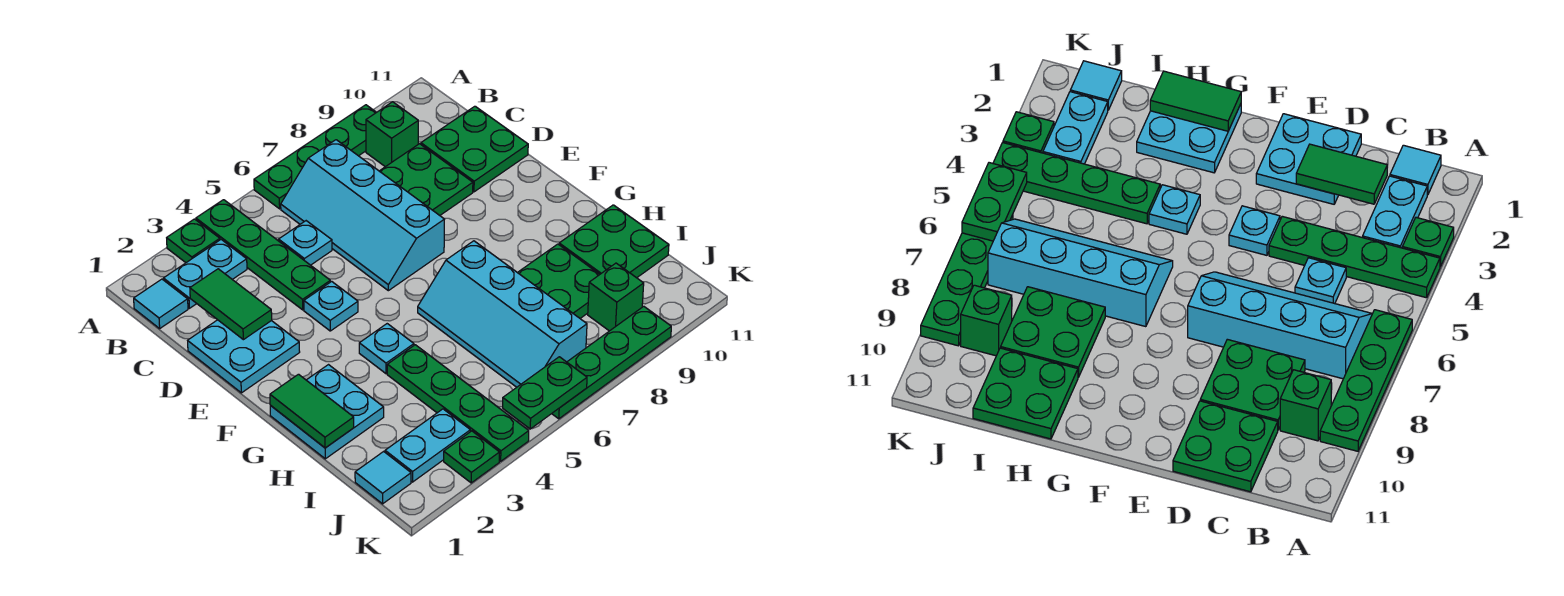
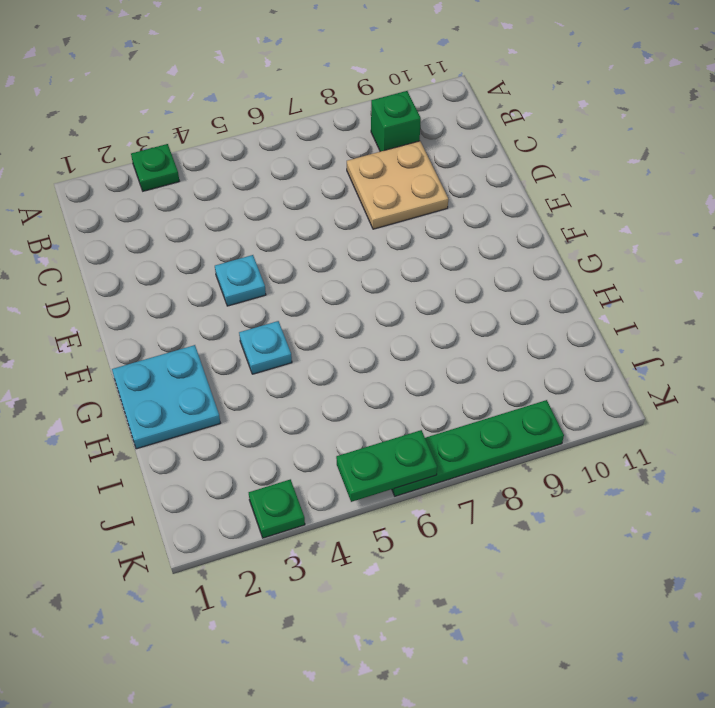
tan 2x2 plate [347,141,448,229] -> green 2x2 plate [380,144,473,215]
none -> green 1x4 plate [196,200,330,310]
none -> green 1x4 plate [254,105,376,209]
none -> cyan 1x1 tile [134,279,188,328]

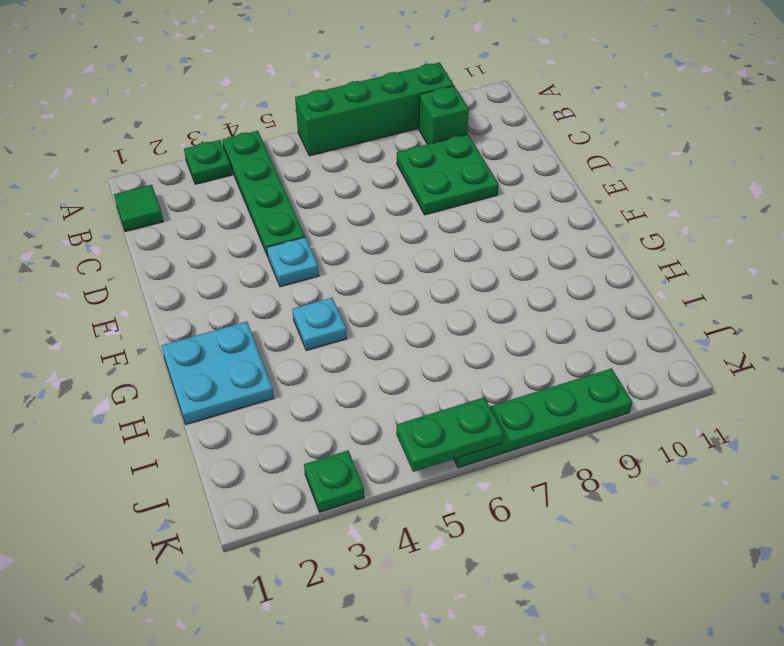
green 1x4 brick [295,63,454,156] -> green 1x4 plate [254,105,376,209]
green 1x1 tile [114,185,163,232] -> cyan 1x1 tile [134,279,188,328]
none -> cyan 1x2 plate [163,240,247,308]
none -> cyan 2x4 slope [281,140,445,291]
none -> cyan 1x1 plate [279,221,332,265]

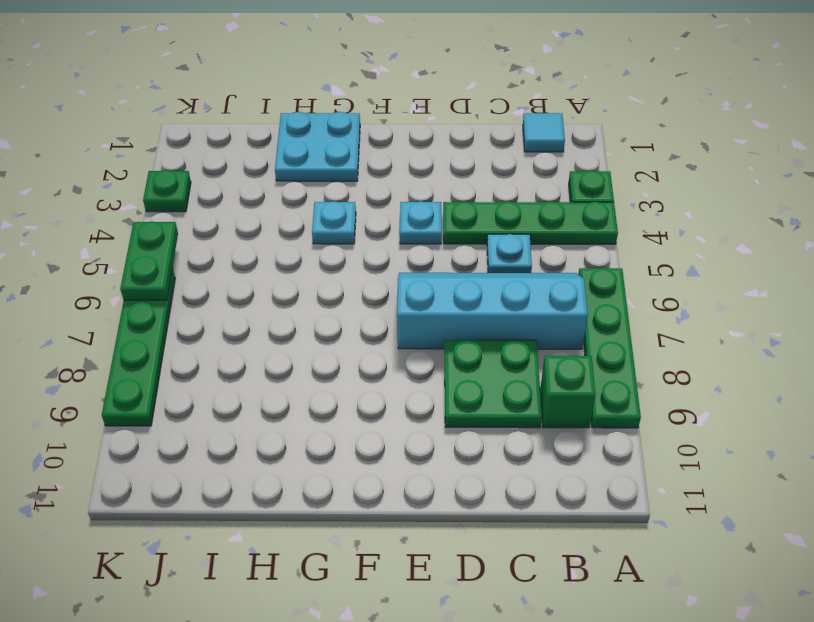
none -> cyan 1x2 plate [163,240,247,308]
none -> green 2x2 plate [421,106,528,192]
none -> cyan 2x2 plate [188,320,300,393]

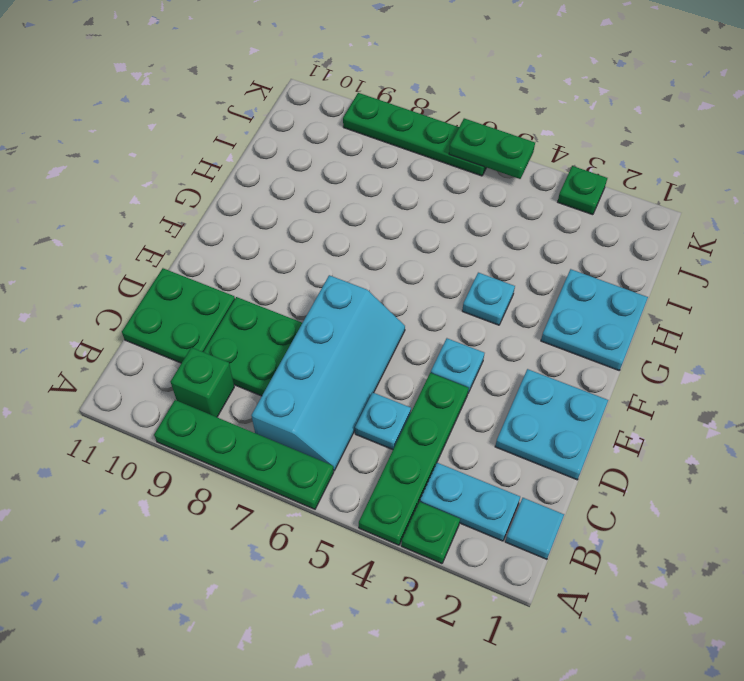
none -> cyan 2x4 slope [418,241,587,387]
none -> green 1x4 plate [387,345,529,461]
none -> green 2x2 plate [517,244,600,318]

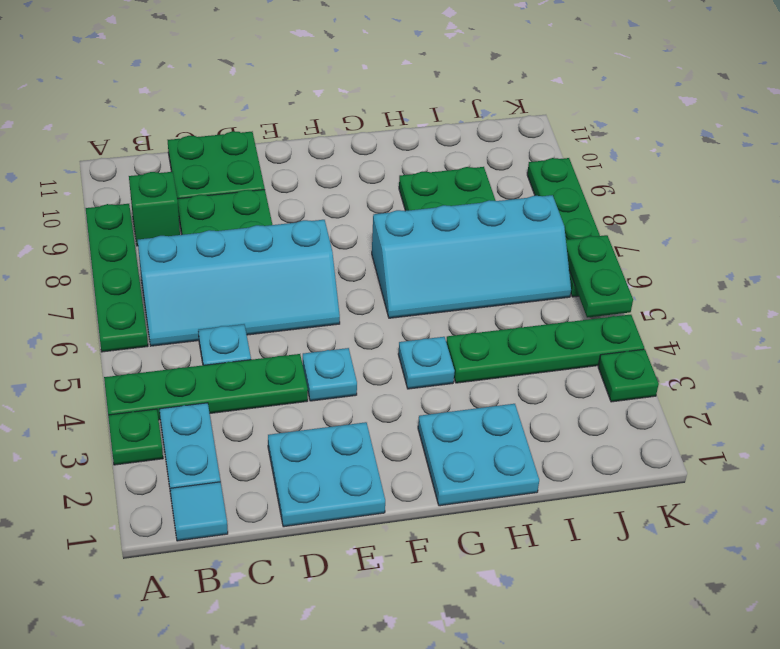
none -> green 2x2 plate [559,205,669,278]
none -> cyan 1x1 tile [355,451,411,504]
none -> cyan 1x2 plate [385,409,470,482]

